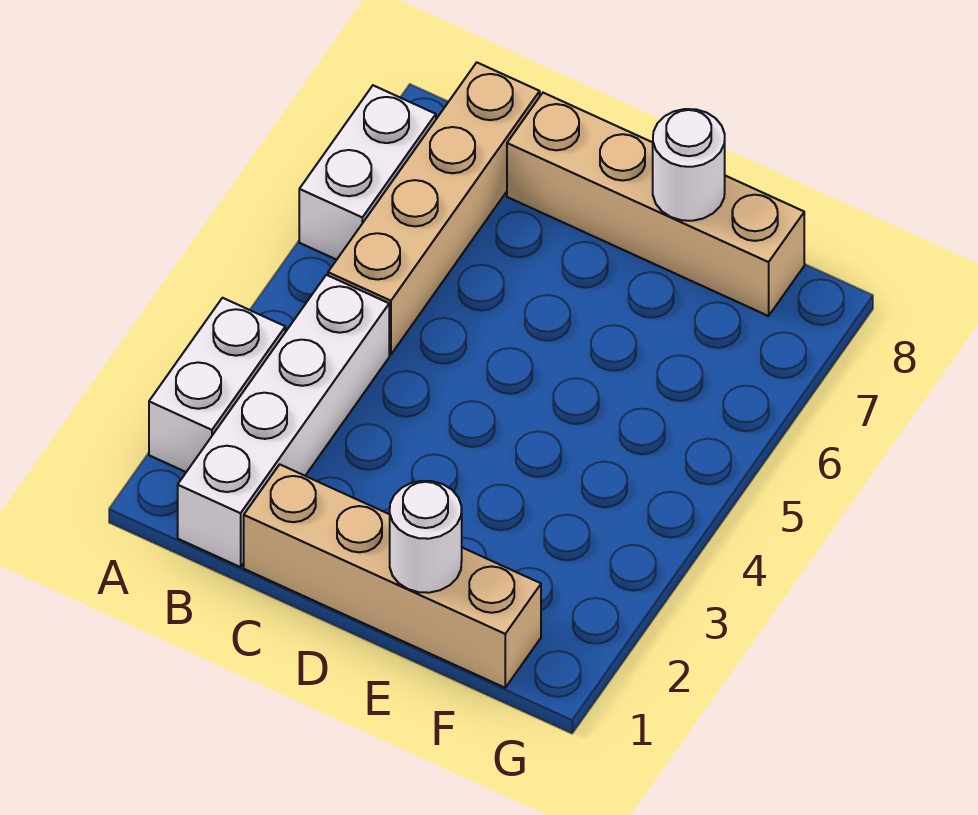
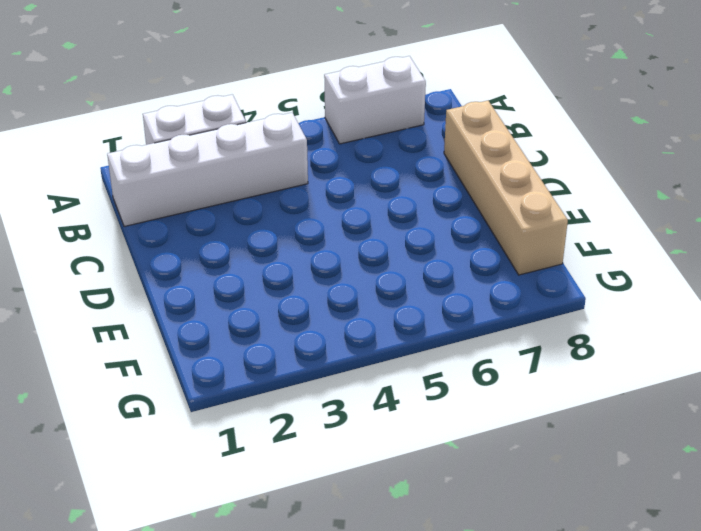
none -> tan 1x4 brick [328,63,540,355]
none -> tan 1x4 brick [244,464,541,688]

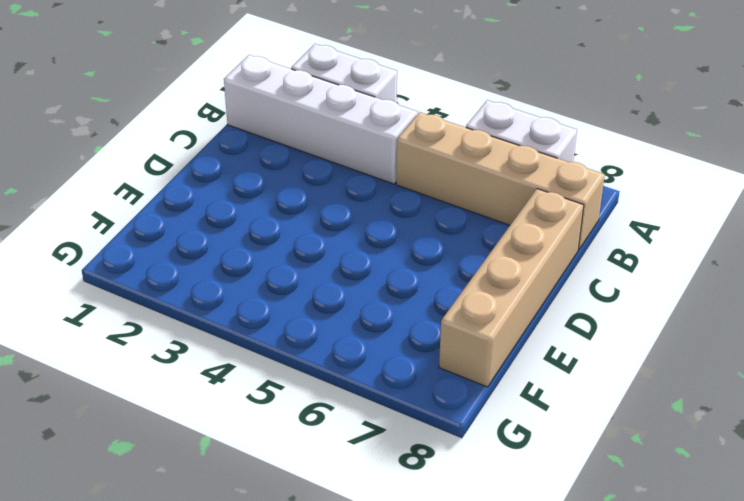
none -> tan 1x4 brick [244,464,541,688]
none -> white 1x1 round brick [390,481,462,593]

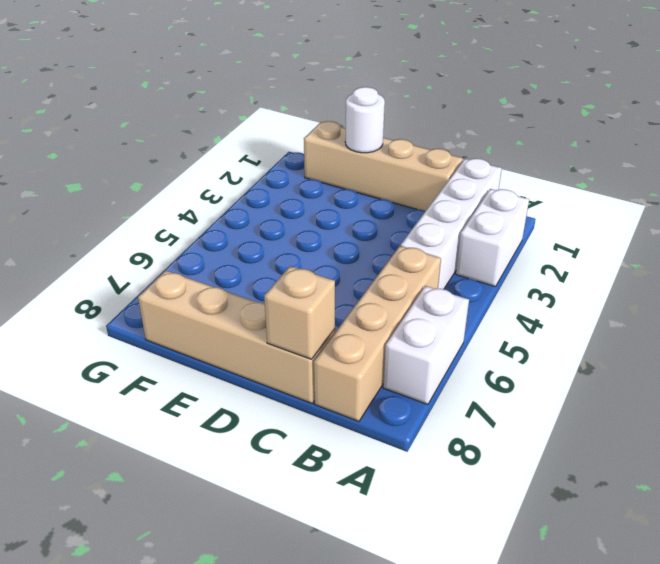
tan 1x1 brick [264,266,335,359] -> none
none -> white 1x1 round brick [653,109,725,221]

